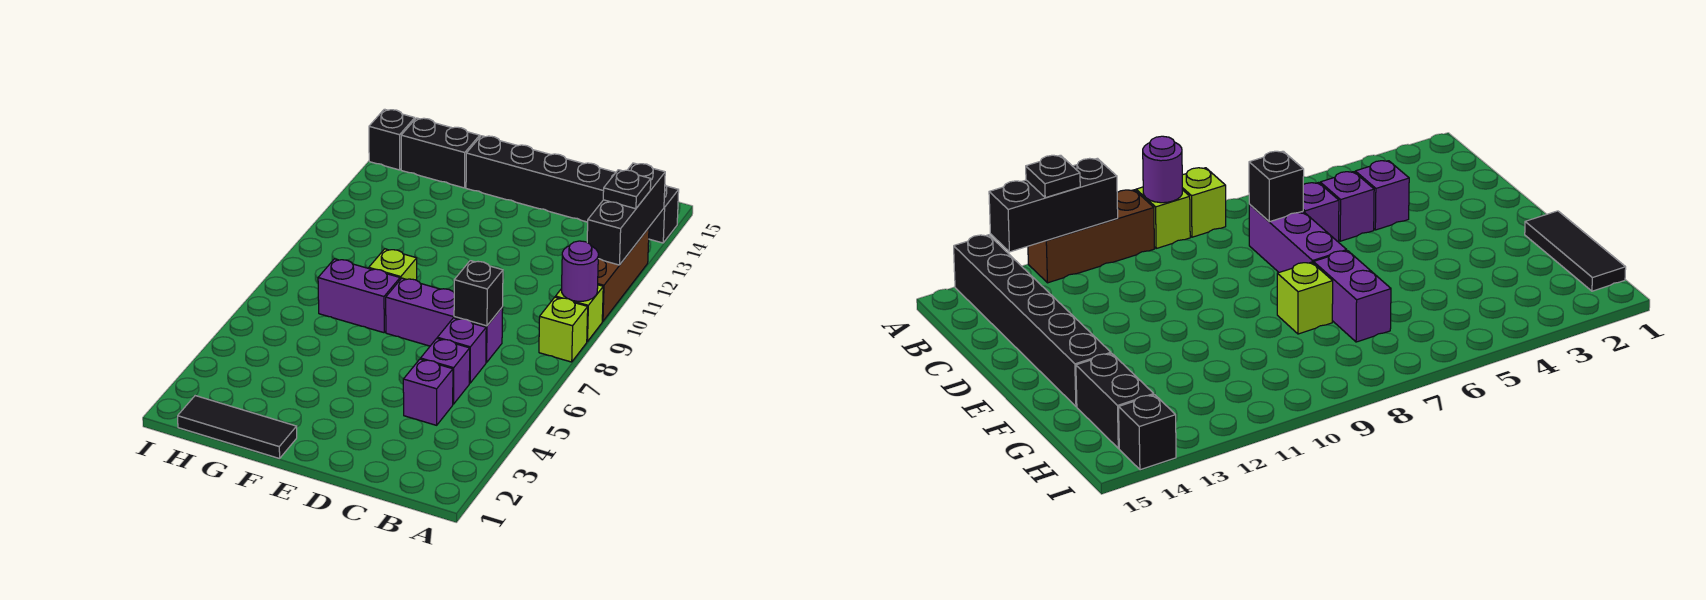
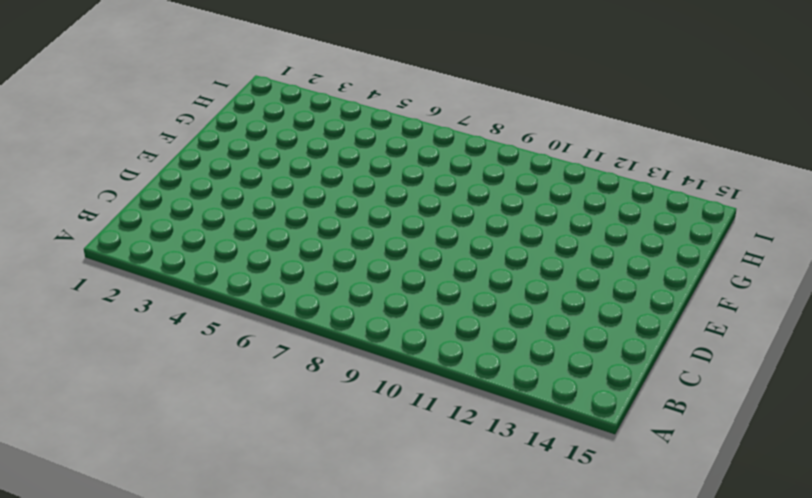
none -> lime 1x1 brick [539,297,588,362]
none -> lime 1x1 brick [555,285,603,341]
none -> brown 1x3 brick [598,228,649,321]

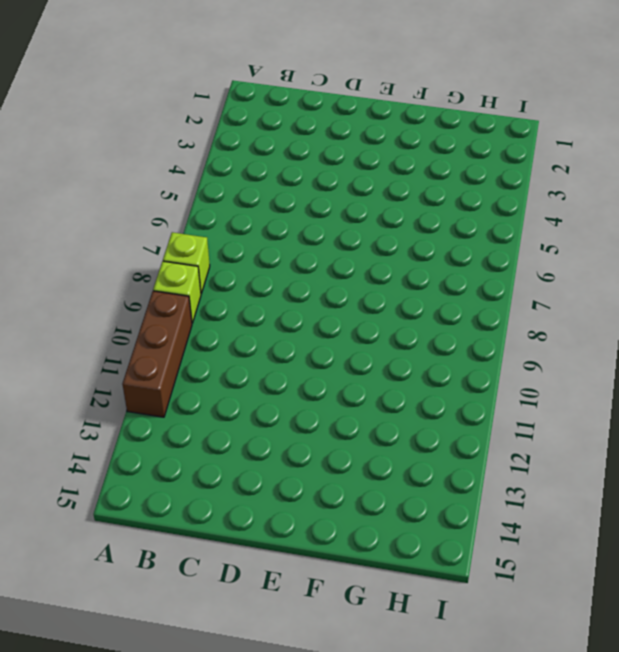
none -> black 1x6 brick [466,136,679,243]
none -> purple 1x1 brick [403,359,453,425]
none -> purple 1x1 brick [421,339,470,404]

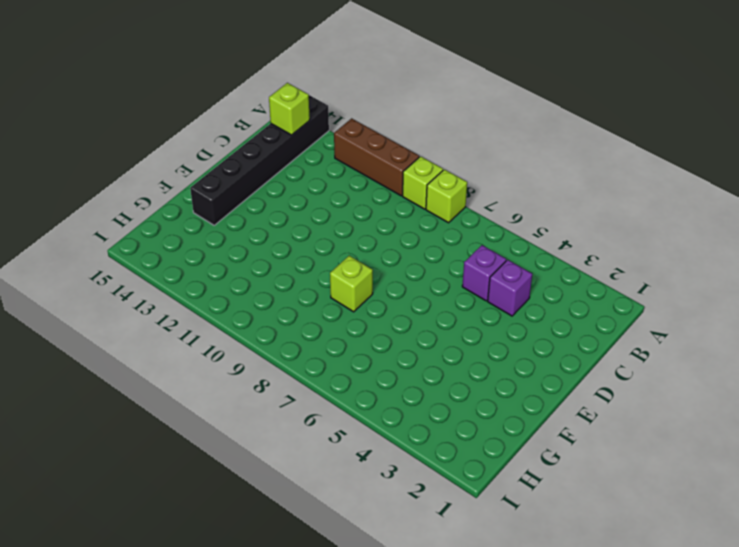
lime 1x1 brick [269,83,310,135] -> none
none -> purple 1x1 brick [437,318,486,383]
none -> purple 1x3 brick [386,278,503,363]
none -> black 1x3 tile [178,395,297,459]

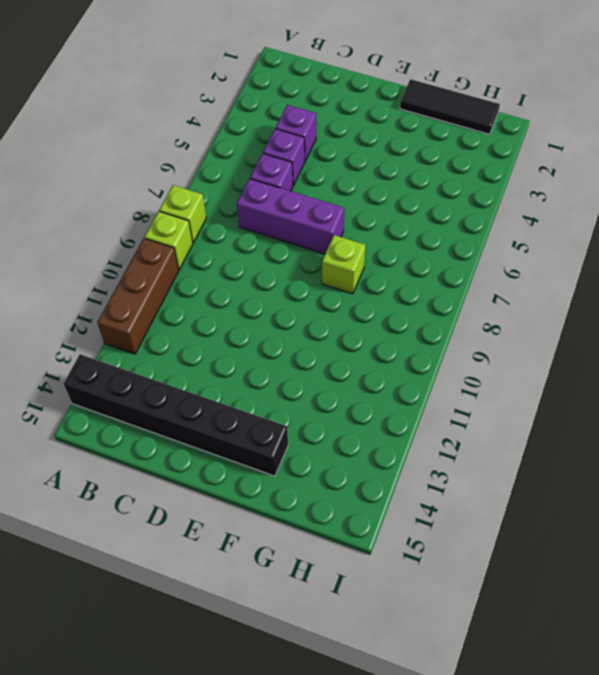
none -> purple 1x2 brick [318,259,400,333]
none -> black 1x2 brick [401,118,480,188]
none -> black 1x1 brick [369,109,415,170]

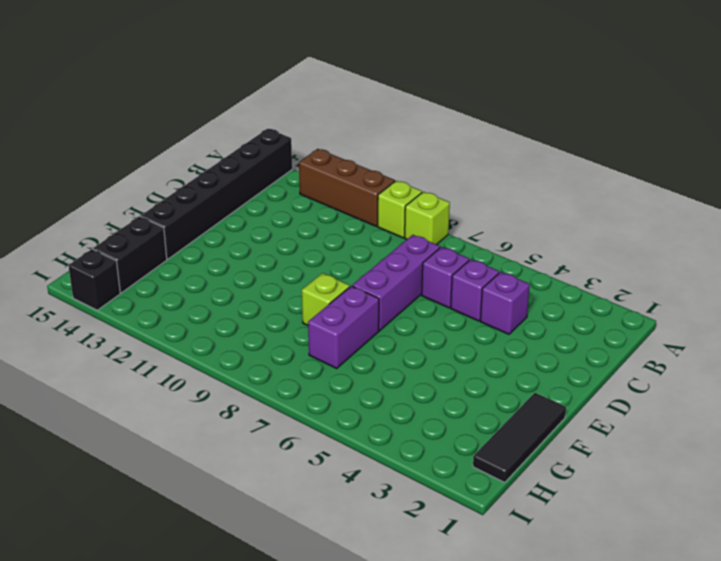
none -> purple 1x1 round brick [562,241,598,301]
none -> black 1x3 brick [587,163,665,265]
none -> black 1x1 brick [454,261,503,326]

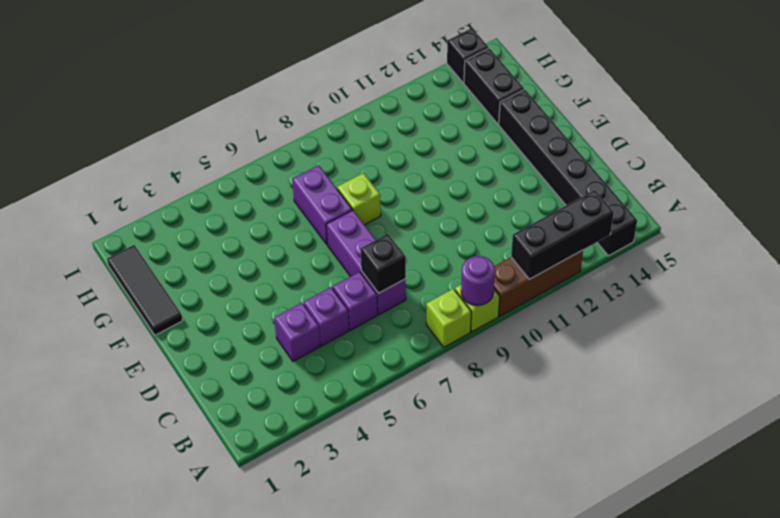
none -> black 1x1 plate [603,170,651,209]

